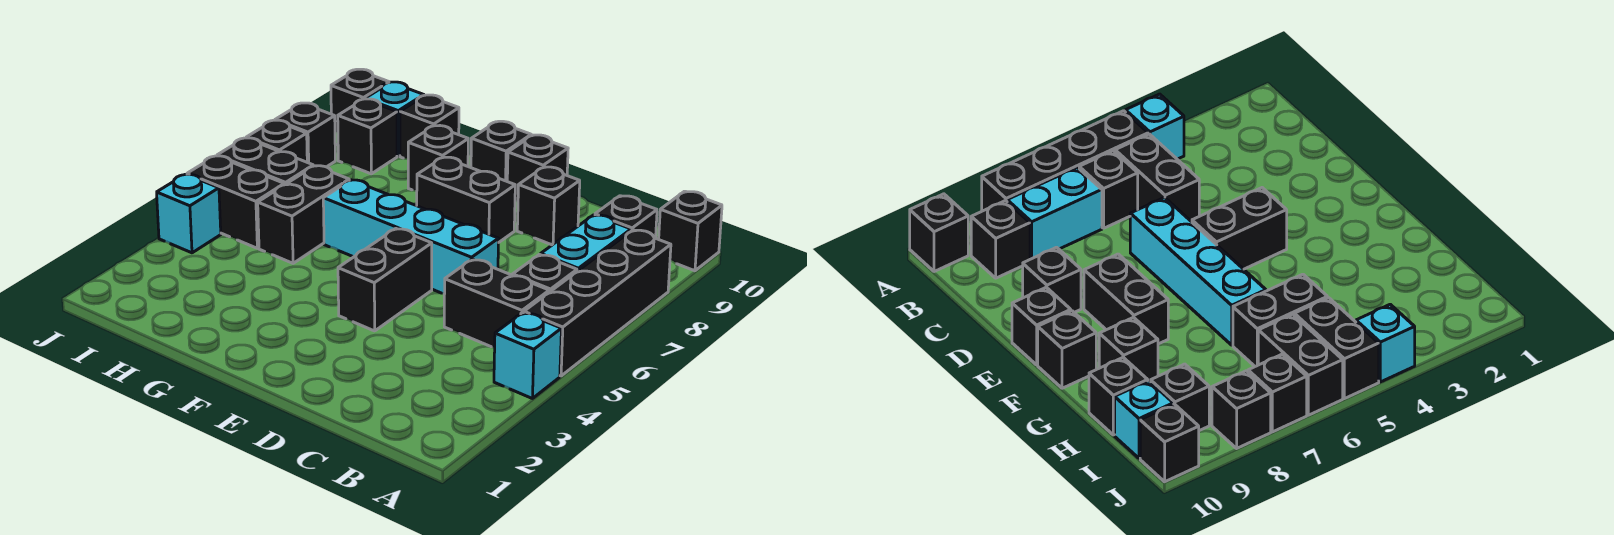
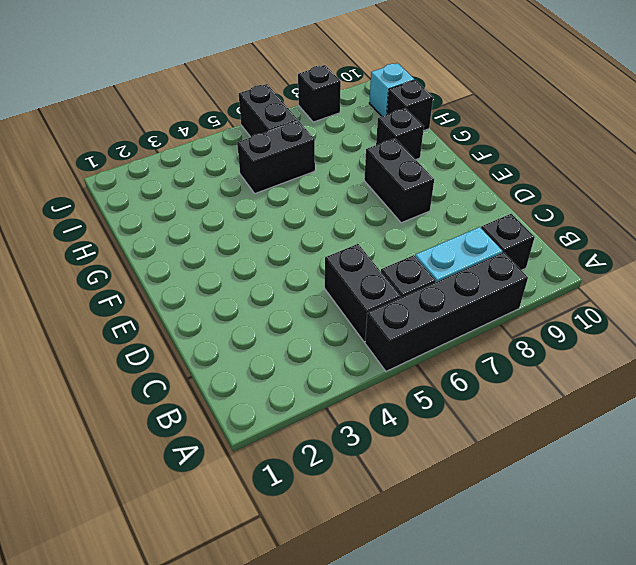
none -> cyan 1x1 brick [494,312,561,398]
none -> black 1x1 brick [659,191,722,271]
none -> cyan 1x4 brick [323,180,499,294]

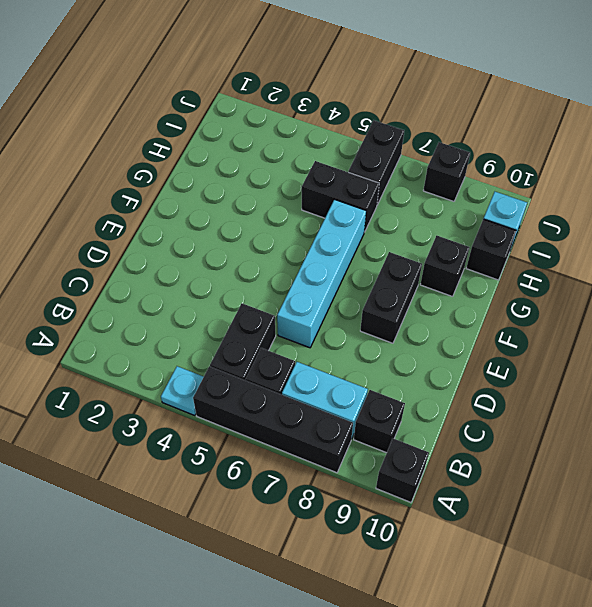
cyan 1x1 plate [161,366,203,416] -> cyan 1x1 brick [494,312,561,398]
none -> black 1x1 brick [517,167,580,245]
none -> black 1x2 brick [338,229,432,331]
none -> black 1x1 brick [507,135,568,201]

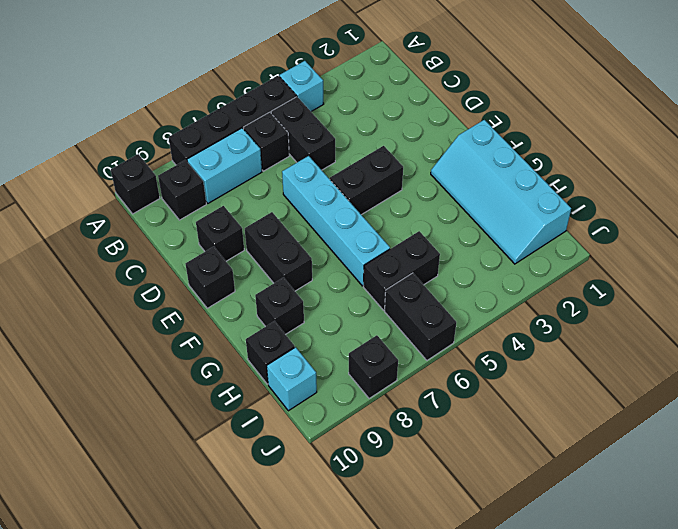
cyan 2x4 slope [431,120,571,264] -> none
none -> black 1x1 brick [471,121,531,181]
none -> black 1x2 brick [187,156,284,248]
none -> black 1x1 brick [338,99,397,174]

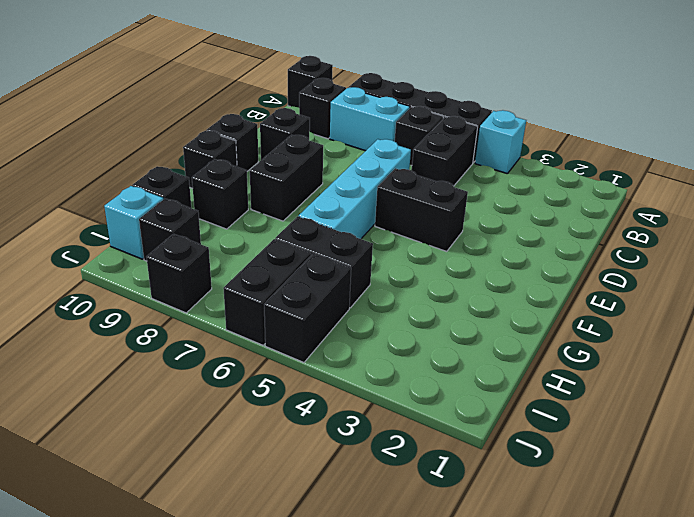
none -> cyan 1x1 brick [157,174,221,253]
none -> black 1x1 brick [246,120,307,162]
none -> black 1x1 brick [331,69,389,132]

